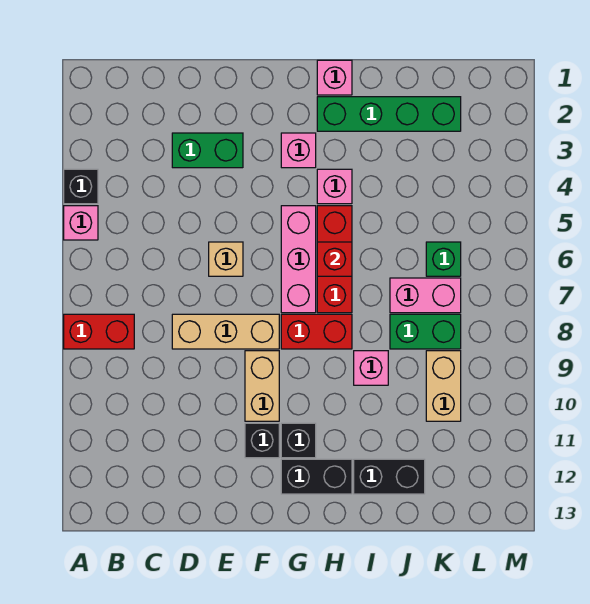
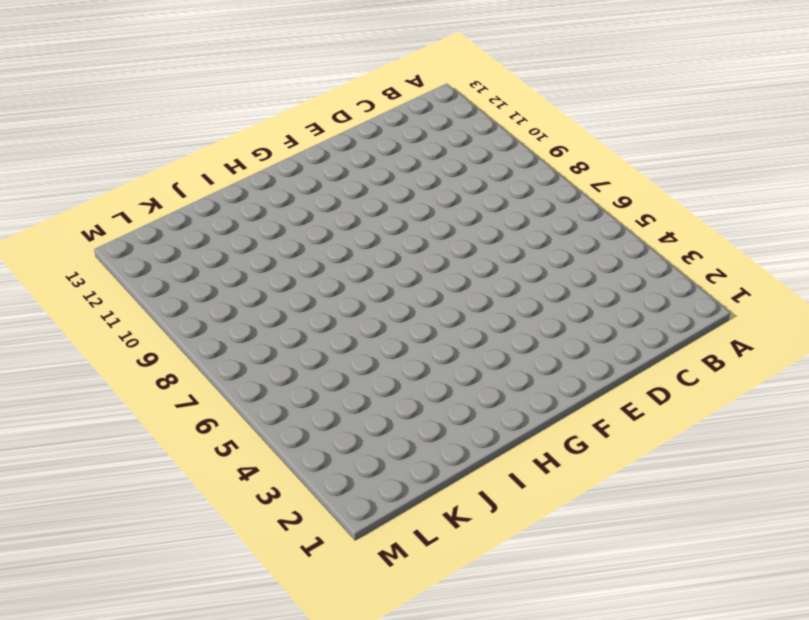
none -> black 1x1 brick [64,169,98,204]
none -> pink 1x1 brick [64,206,98,240]
none -> red 1x2 brick [64,314,134,349]

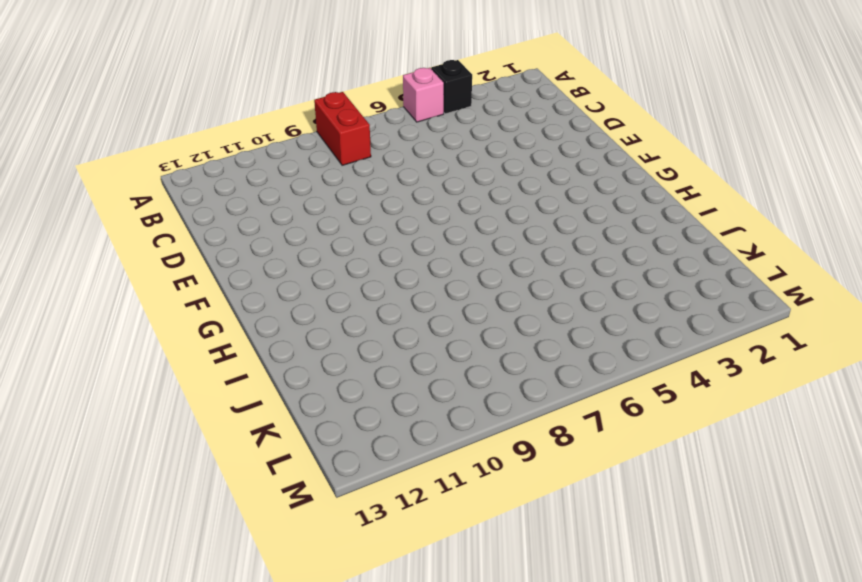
none -> green 1x2 brick [172,133,243,168]
none -> tan 1x3 brick [172,314,279,349]
none -> tan 1x1 brick [209,242,243,276]

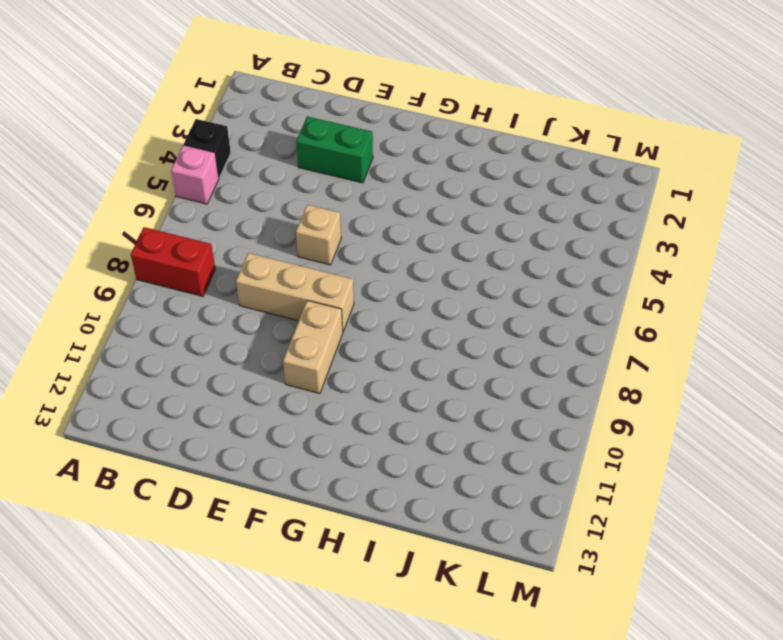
none -> black 1x1 brick [245,423,279,458]
none -> pink 1x1 brick [281,133,316,168]
none -> pink 1x3 brick [281,206,316,313]

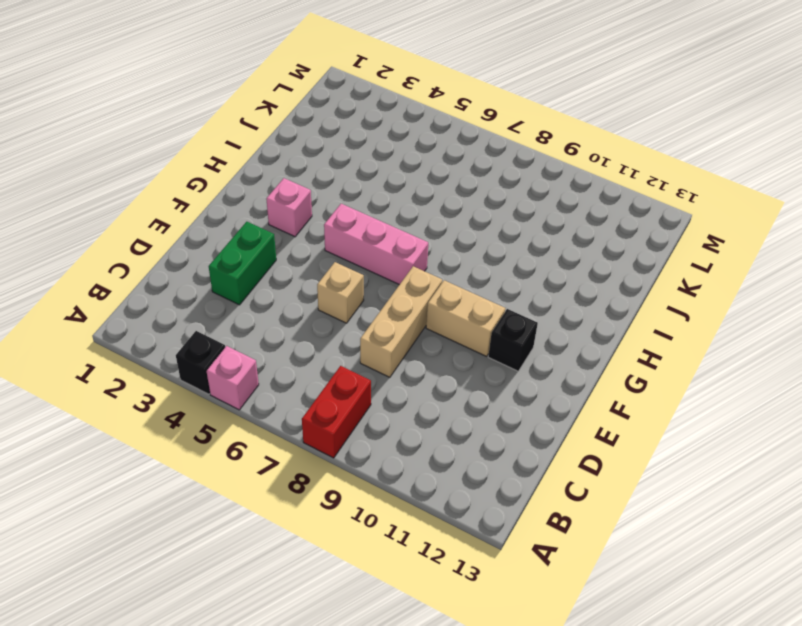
none -> red 1x2 brick [281,314,352,349]
none -> black 1x1 brick [281,423,316,458]
none -> black 1x2 brick [281,459,352,494]

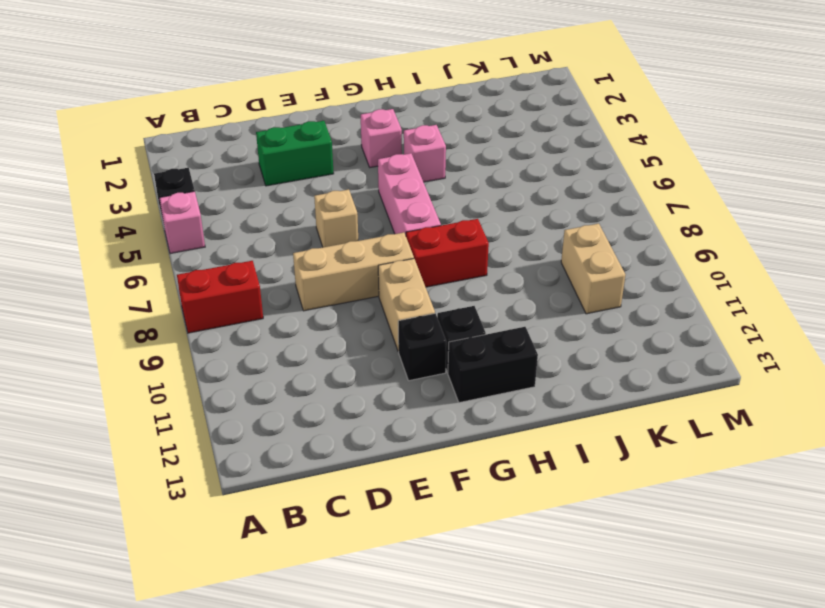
none -> pink 1x1 brick [317,60,352,95]
none -> green 1x4 brick [317,97,461,131]
none -> red 1x3 brick [317,206,352,313]

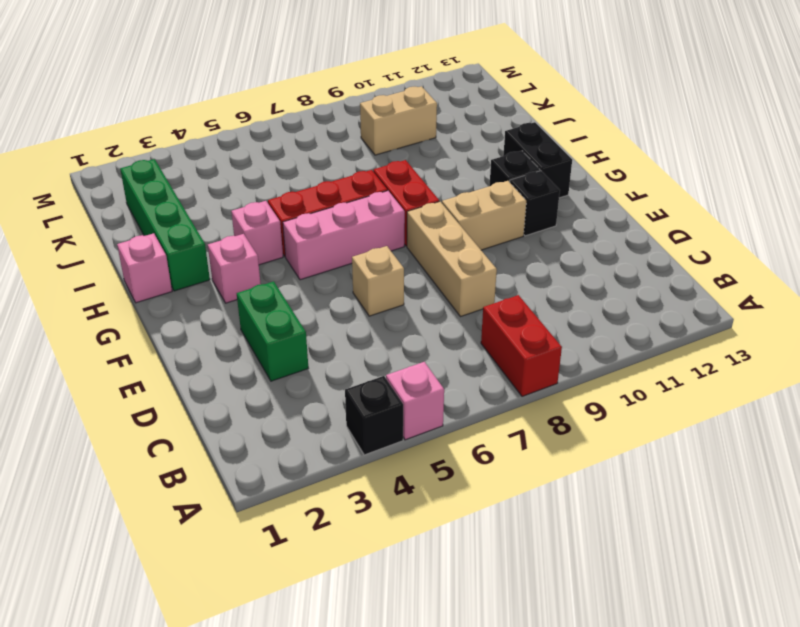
none -> pink 1x1 brick [354,351,388,385]
none -> black 1x2 brick [354,459,425,494]
none -> pink 1x2 brick [390,278,461,313]

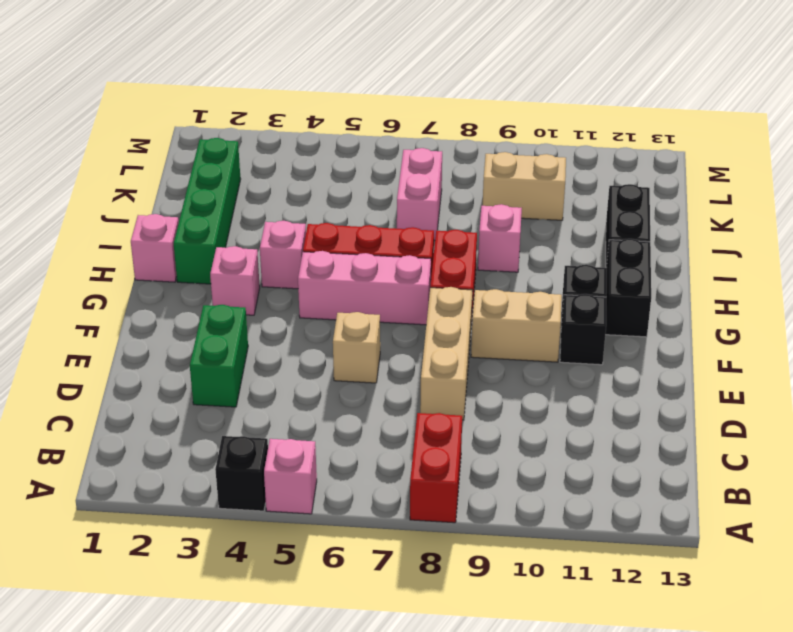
none -> green 1x2 brick [390,314,461,349]
none -> green 1x1 brick [426,242,461,276]
none -> red 1x1 brick [317,242,352,276]

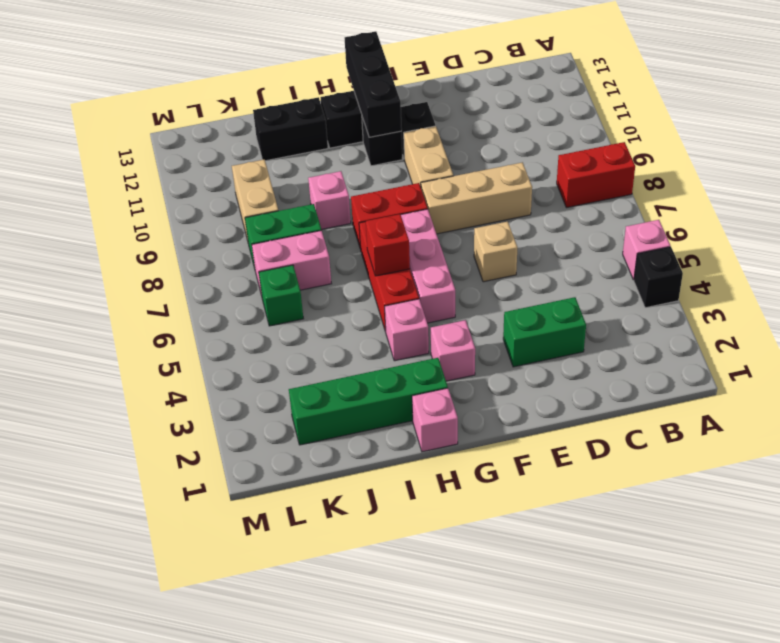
black 1x3 brick [345,31,402,137] -> none

